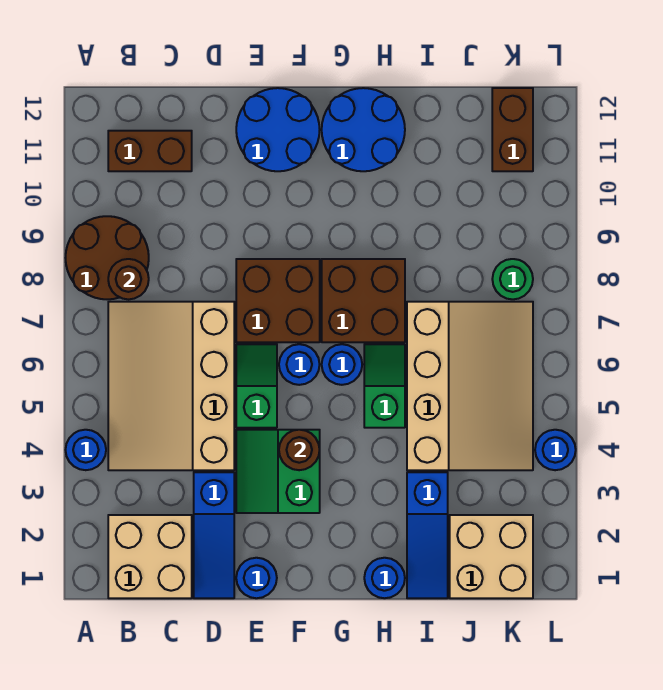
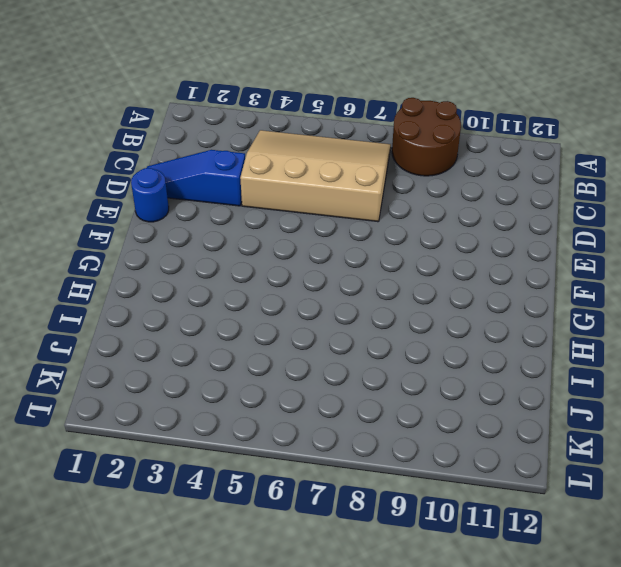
none -> blue 1x1 round brick [66,430,106,470]
none -> tan 2x2 brick [108,515,192,598]
none -> brown 1x2 brick [108,131,192,171]

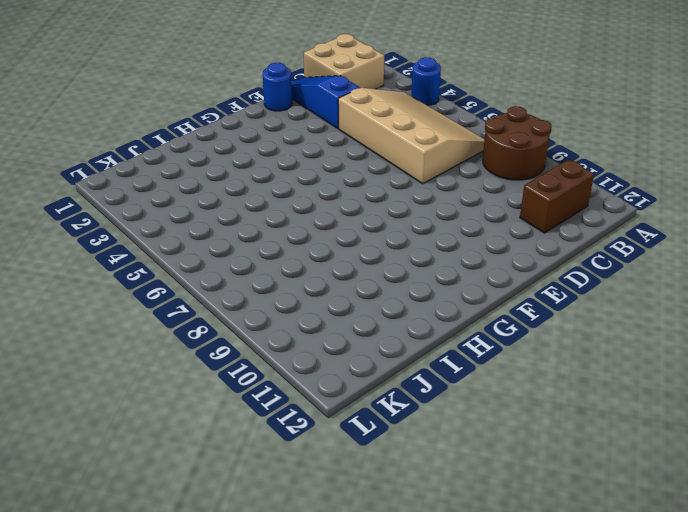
none -> green 2x2 slope [236,430,320,513]
none -> green 1x2 slope [236,344,277,428]
none -> brown 2x2 brick [236,259,320,342]

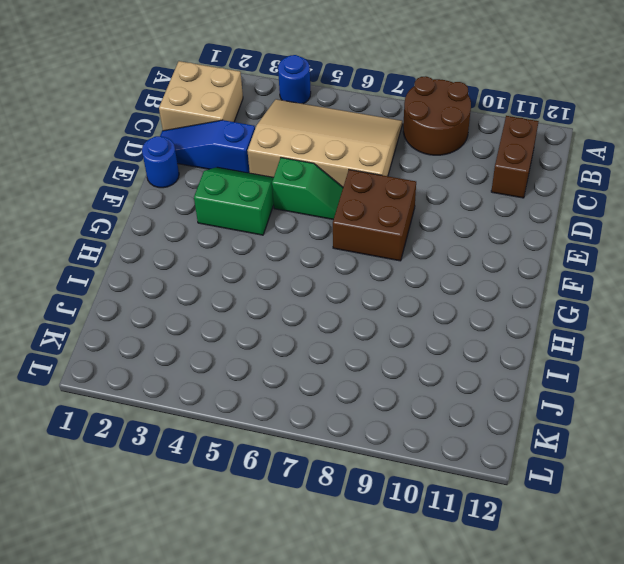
none -> blue 2x2 round brick [236,88,320,171]
none -> blue 1x1 round brick [279,344,320,385]
none -> blue 1x1 round brick [322,344,362,385]

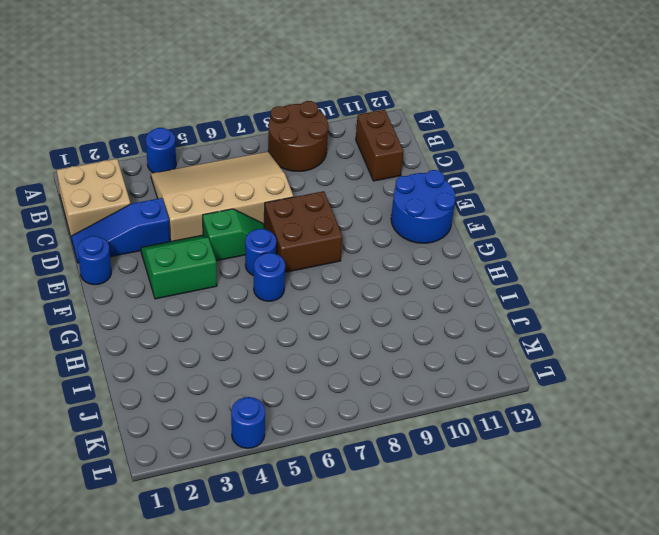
none -> brown 2x2 brick [322,259,405,342]
none -> blue 2x2 round brick [322,88,405,171]
none -> blue 1x1 round brick [364,558,405,598]

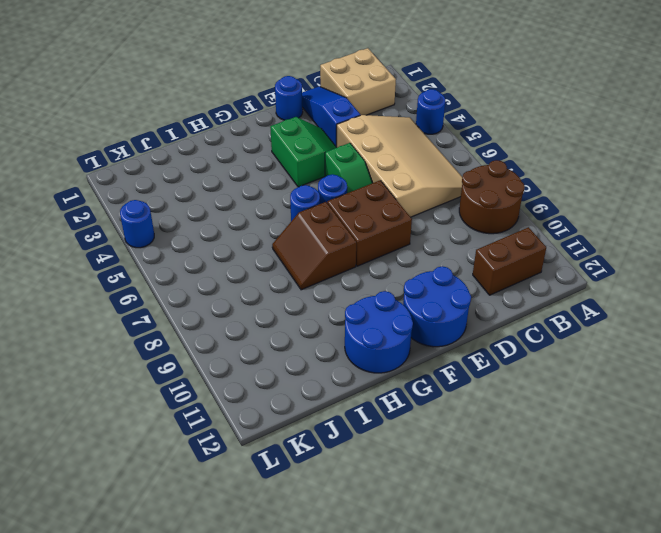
brown 2x2 slope [272,202,356,290] -> brown 2x2 brick [322,259,405,342]
none -> blue 1x1 round brick [364,558,405,598]
none -> green 1x2 slope [364,344,405,428]
none -> blue 1x3 slope [407,472,448,598]

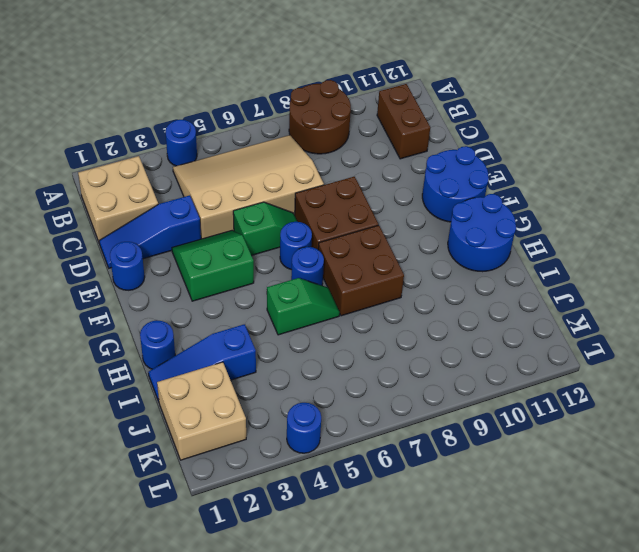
none -> tan 3x4 slope [407,302,533,470]
none -> green 1x1 round brick [492,259,533,299]
none -> brown 1x2 brick [492,88,533,171]

